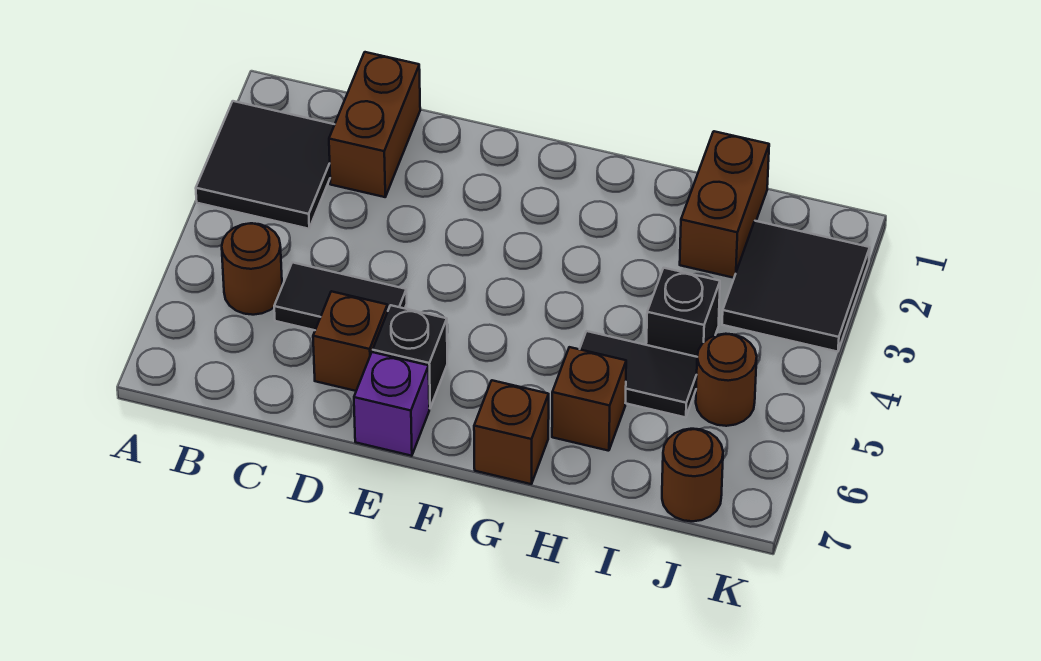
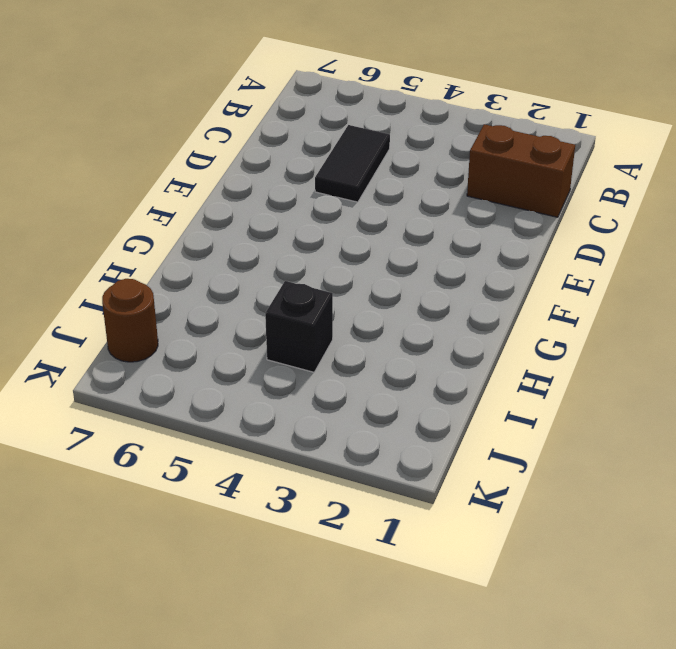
none -> black 2x2 tile [196,101,335,229]
none -> brown 1x1 round brick [222,223,282,315]
none -> brown 1x1 brick [313,291,388,391]

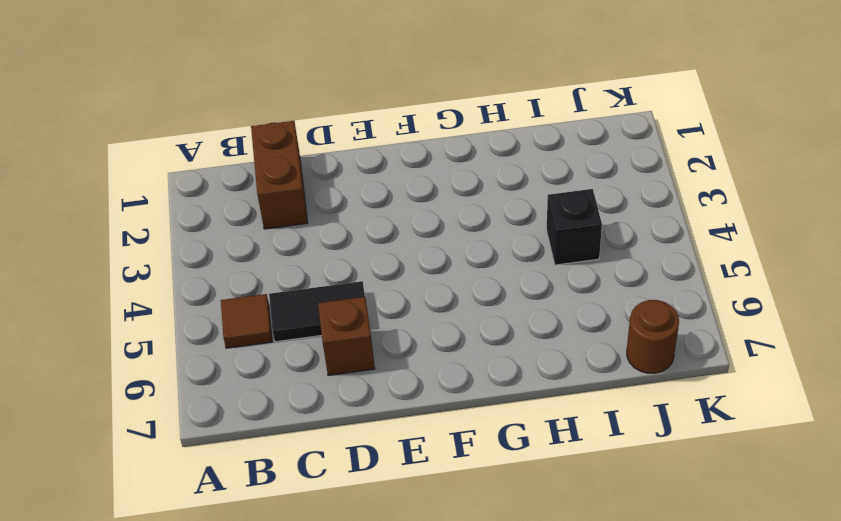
brown 1x1 tile [221,294,272,348] -> brown 1x1 round brick [222,223,282,315]
none -> black 2x2 tile [196,101,335,229]
none -> black 1x1 brick [373,305,447,408]
none -> purple 1x1 brick [354,352,429,456]

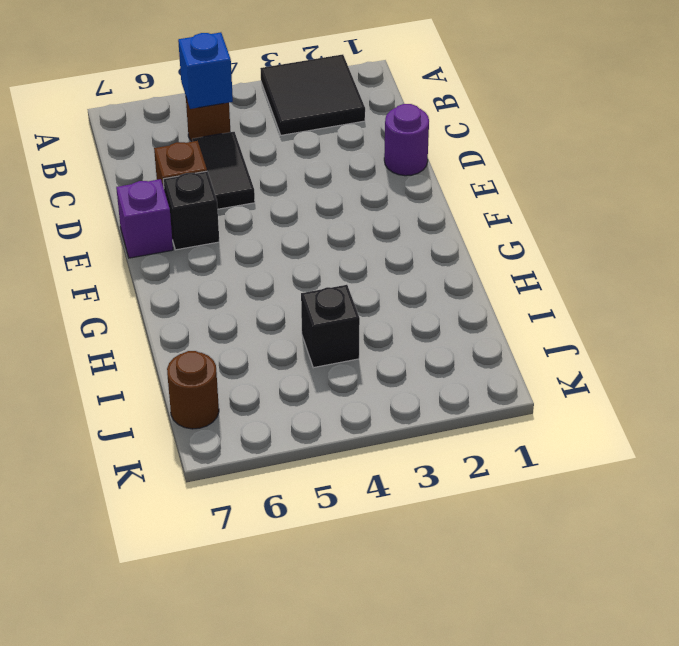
blue 1x1 brick [178,32,233,109] -> none
purple 1x1 round brick [384,104,429,176] -> none
none -> brown 1x2 brick [329,52,420,197]
none -> brown 1x1 brick [474,380,549,484]
none -> black 1x2 tile [580,331,697,417]

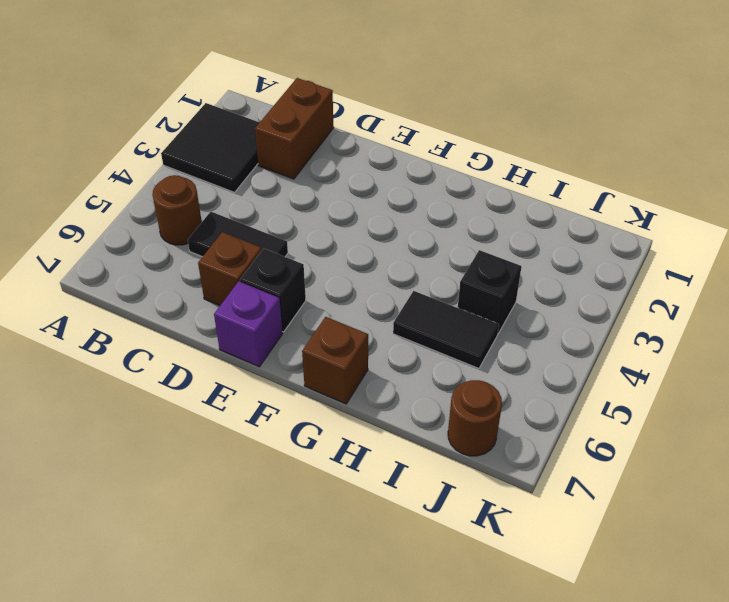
none -> brown 1x1 brick [552,347,626,451]
none -> brown 1x2 brick [680,131,769,278]
none -> black 2x2 tile [722,221,870,352]

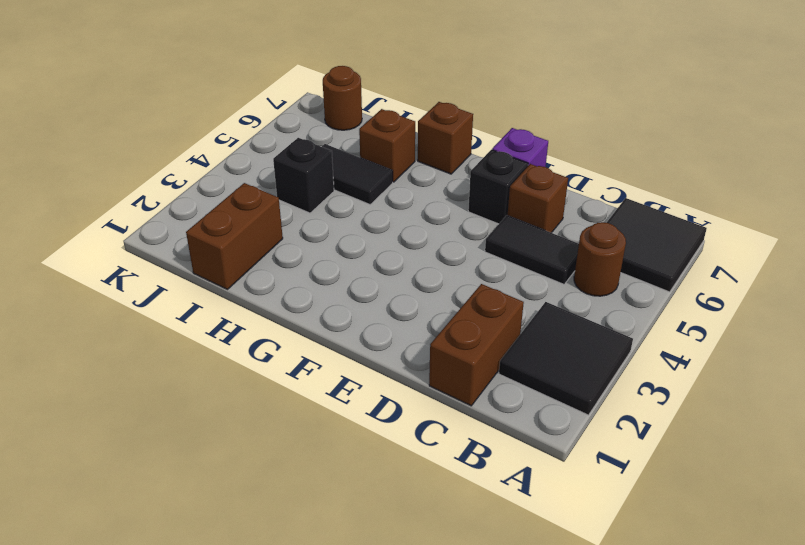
black 2x2 tile [607,198,707,292] -> black 2x2 tile moved to [722,221,870,352]
none -> brown 1x1 round brick [696,334,757,426]

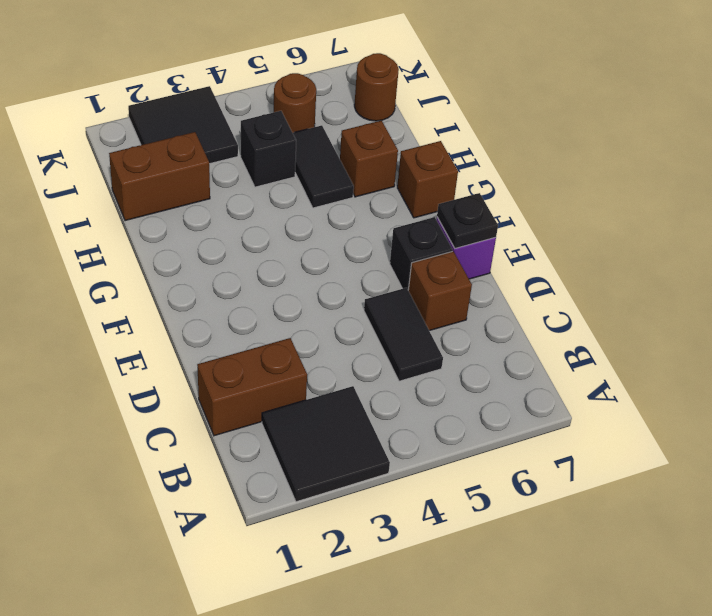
black 1x1 plate [437,193,498,248] -> none
none -> brown 1x1 round brick [222,223,282,315]

